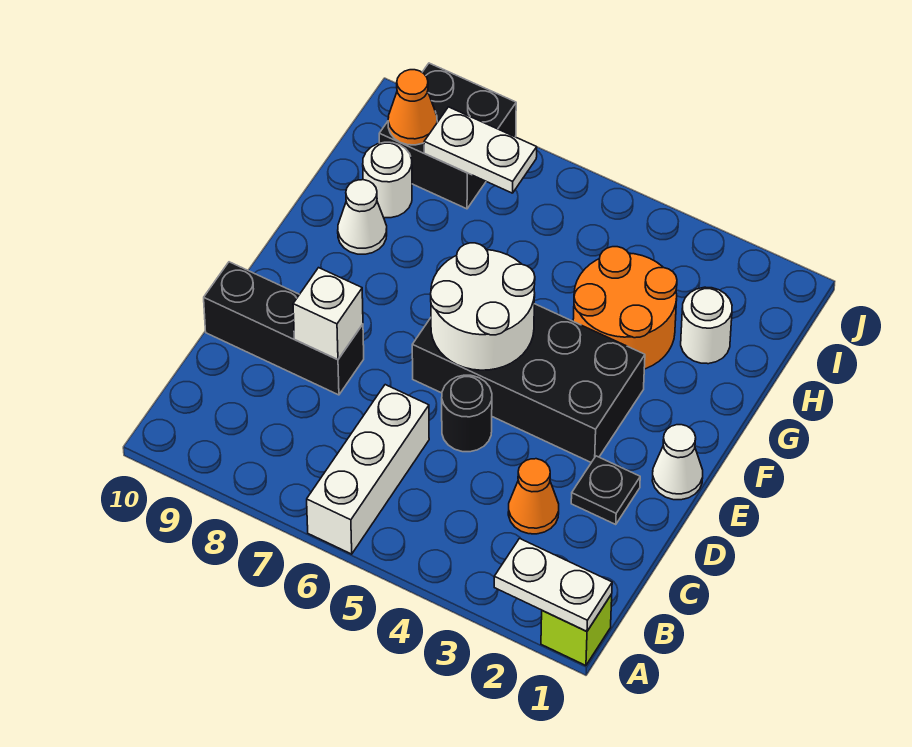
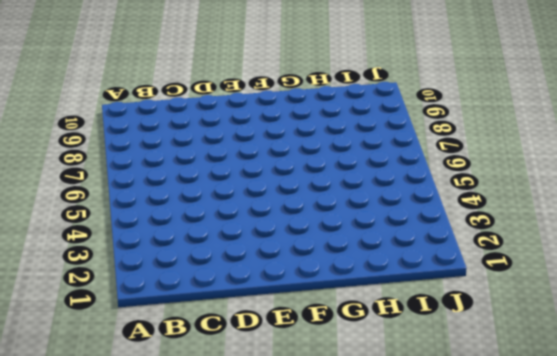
none -> lime 1x1 brick [541,594,612,666]
none -> white 1x3 brick [307,385,429,554]
none -> orange 1x1 cone [508,459,559,534]

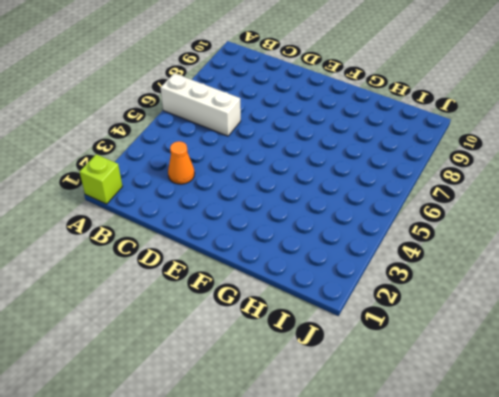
none -> black 1x1 plate [571,456,640,524]
none -> black 1x1 round brick [442,375,492,452]
none -> black 1x3 brick [204,262,364,395]

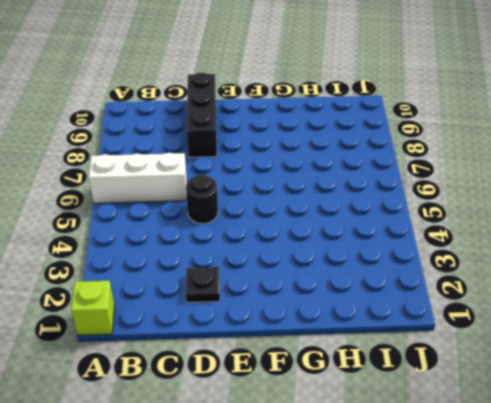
none -> orange 1x1 cone [508,459,559,534]
none -> white 1x1 cone [652,425,703,500]
none -> black 2x4 brick [412,304,645,462]

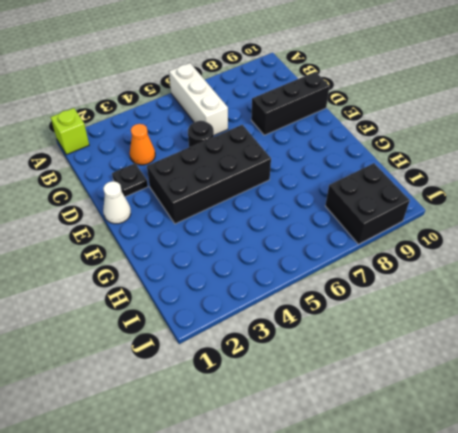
none -> orange 2x2 round brick [573,247,677,369]
none -> white 1x1 cone [338,180,387,254]
none -> white 1x1 round brick [681,287,732,364]

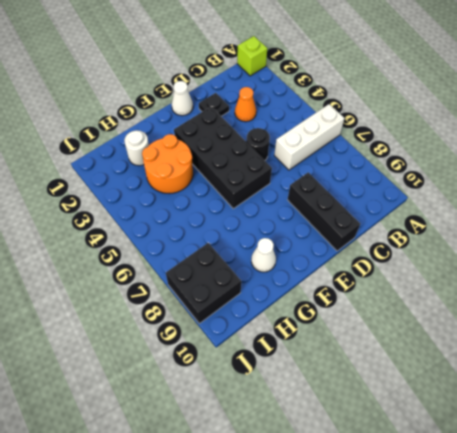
none -> white 1x1 round brick [363,142,412,218]
none -> white 1x2 plate [494,539,612,631]
none -> white 1x1 brick [293,268,363,360]

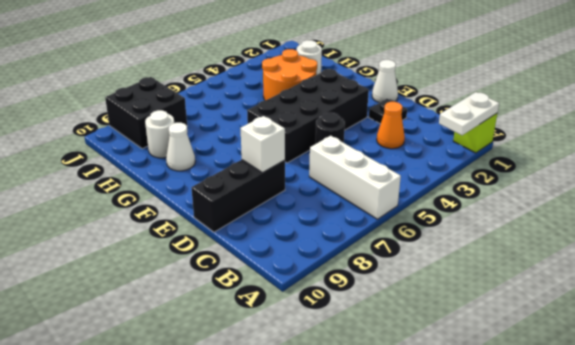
none -> white 2x2 round brick [431,243,535,370]
none -> white 1x2 plate [424,107,537,193]
none -> orange 1x1 cone [388,70,437,145]

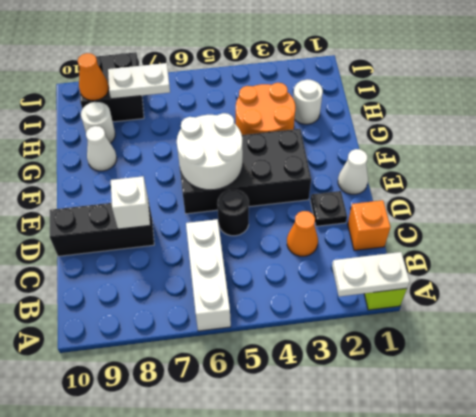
orange 1x1 brick [348,200,390,251] -> none

